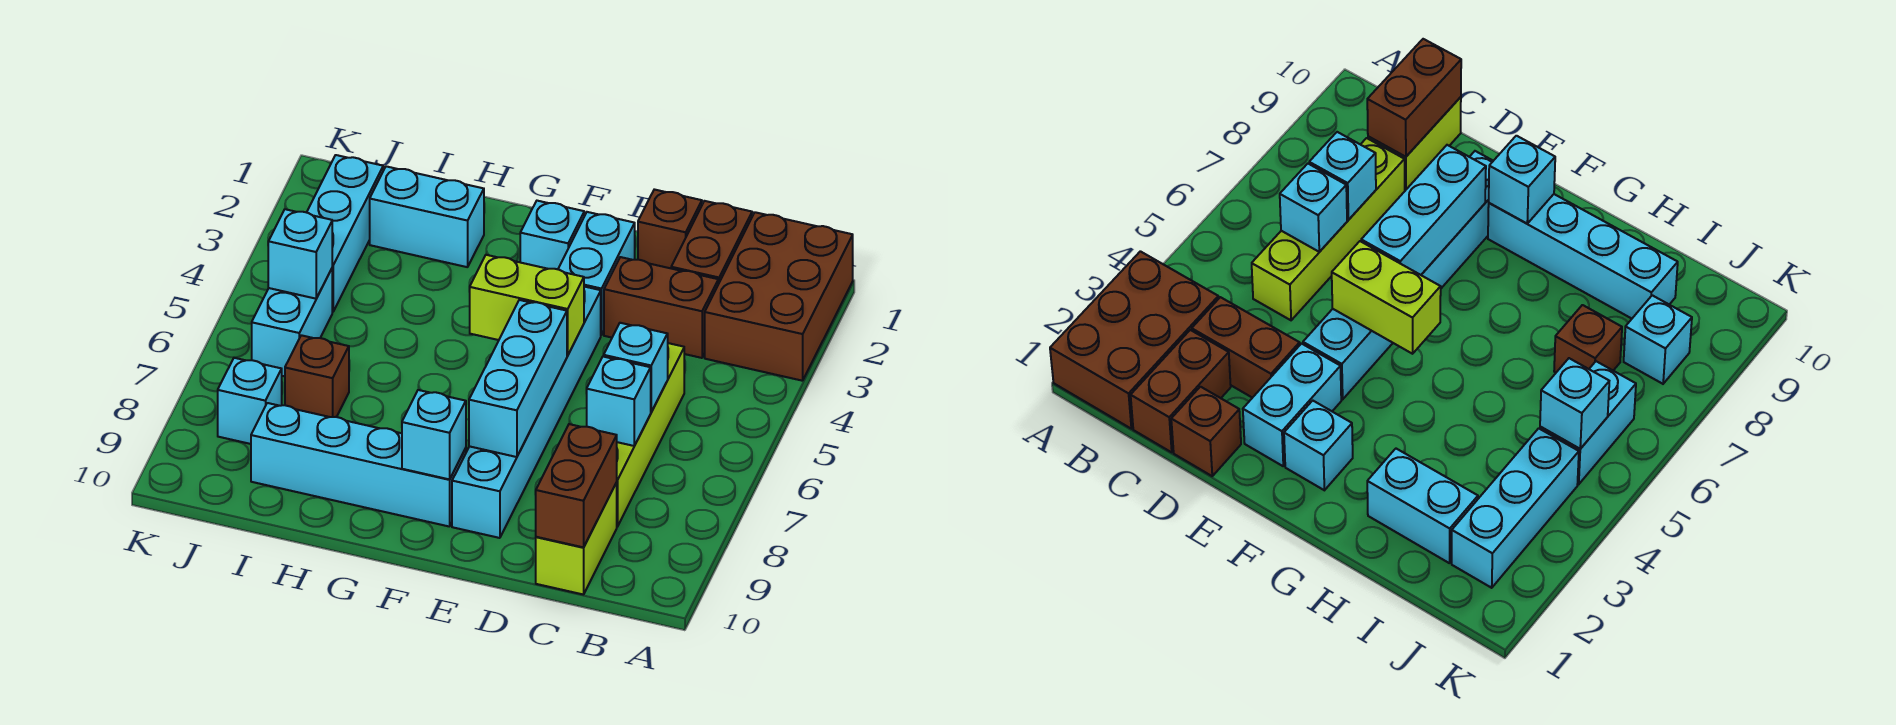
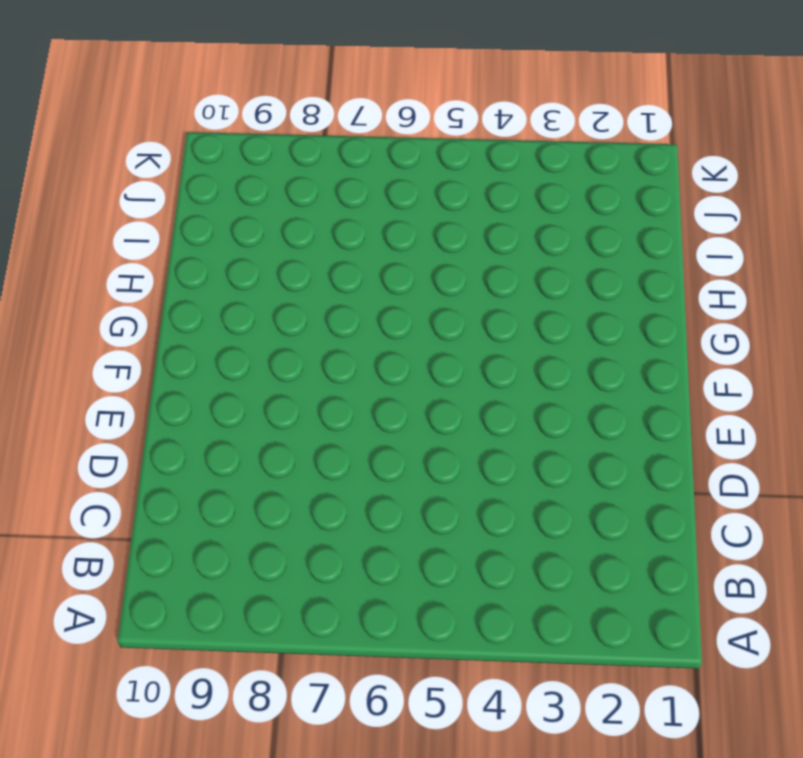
none -> brown 2x3 brick [705,212,853,381]
none -> brown 1x2 brick [671,201,752,284]
none -> brown 1x2 brick [604,257,718,358]

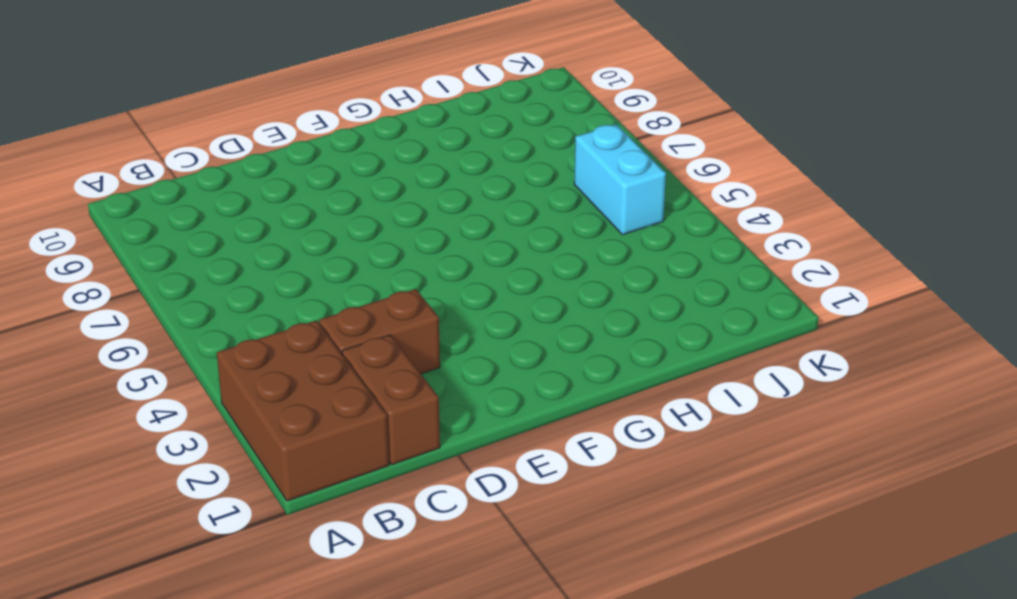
none -> lime 1x4 brick [616,343,684,527]
none -> lime 1x2 brick [536,483,617,595]
none -> brown 1x1 brick [638,189,702,268]

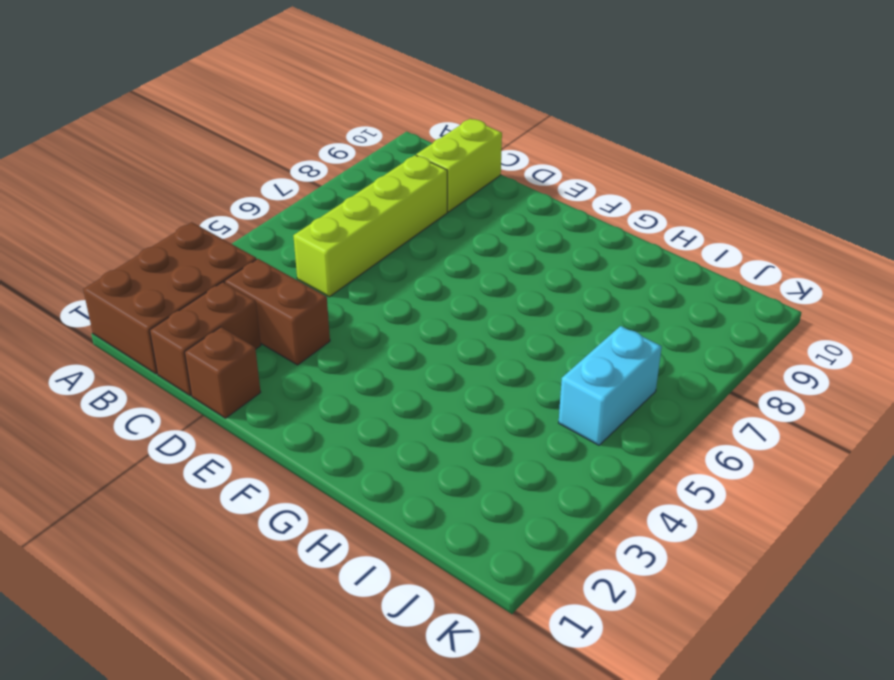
none -> cyan 1x2 brick [558,212,635,335]
none -> cyan 1x6 brick [452,287,601,538]
none -> cyan 1x1 brick [520,201,584,269]

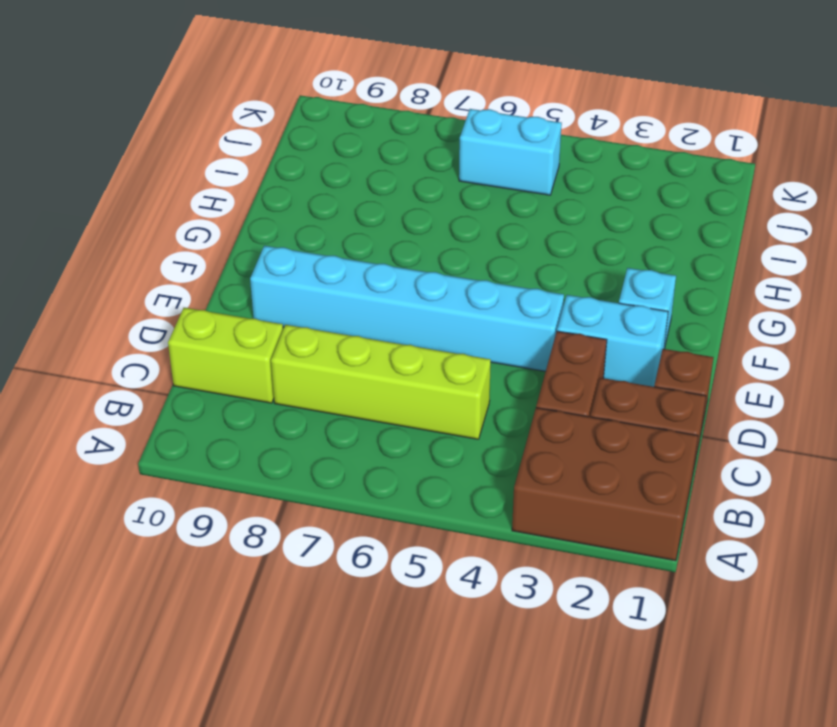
none -> cyan 1x4 brick [251,403,466,527]
none -> cyan 1x2 brick [370,166,484,267]
none -> brown 1x1 brick [285,335,349,417]

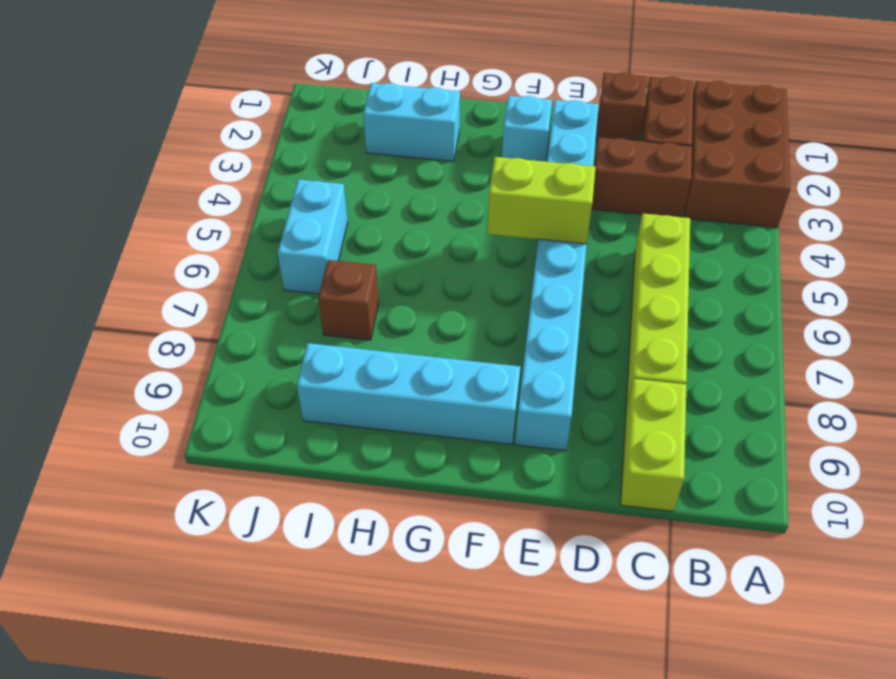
none -> cyan 1x3 brick [307,155,383,312]
none -> cyan 1x1 brick [218,358,282,444]
none -> cyan 1x1 brick [604,323,668,412]

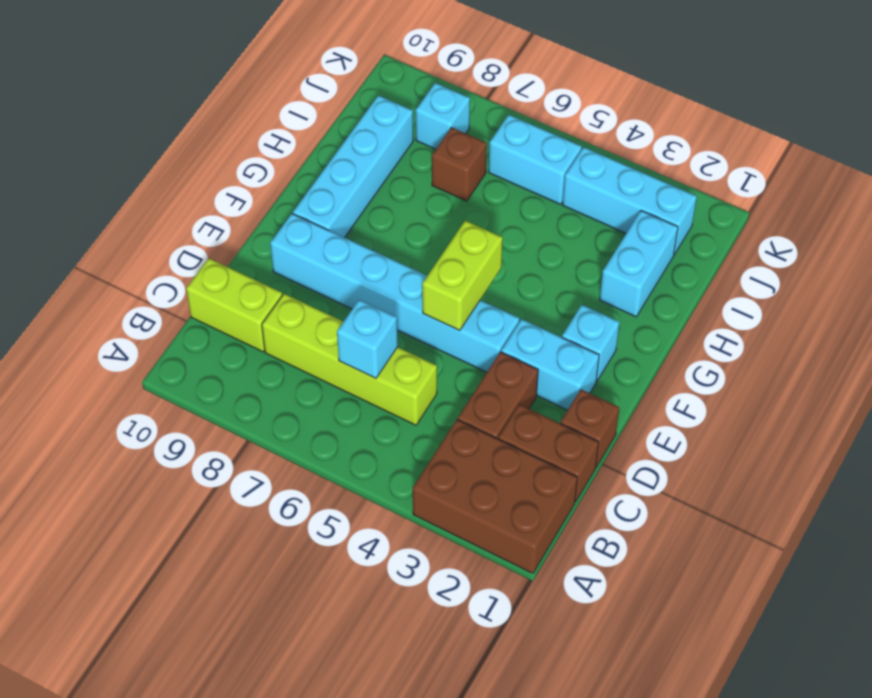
none -> cyan 1x1 brick [587,356,651,446]
none -> brown 1x2 brick [536,424,617,547]
none -> cyan 1x3 brick [469,300,567,457]

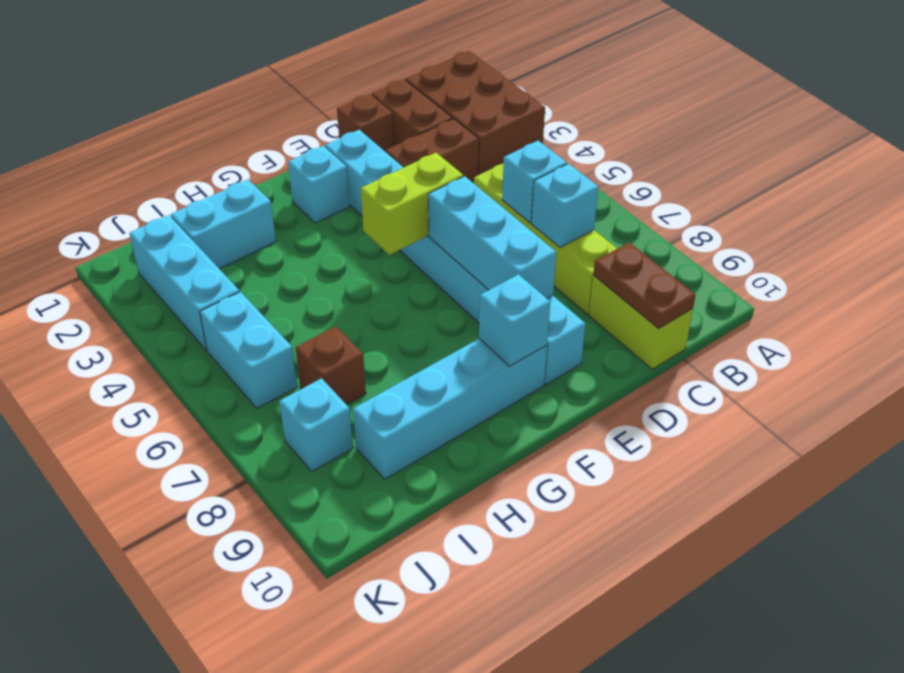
brown 1x2 plate [593,242,696,328] -> brown 1x2 brick [536,424,617,547]
none -> cyan 1x1 brick [268,209,332,299]

